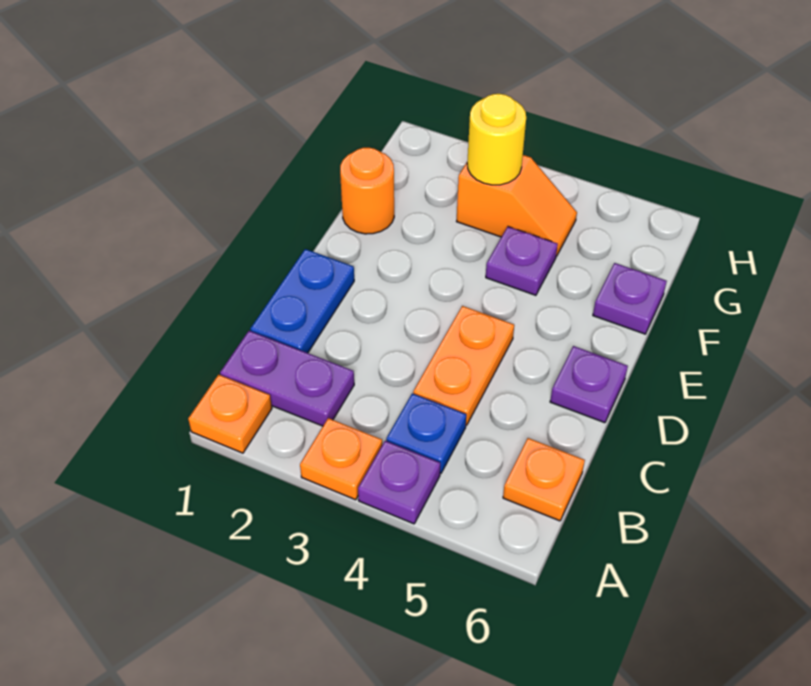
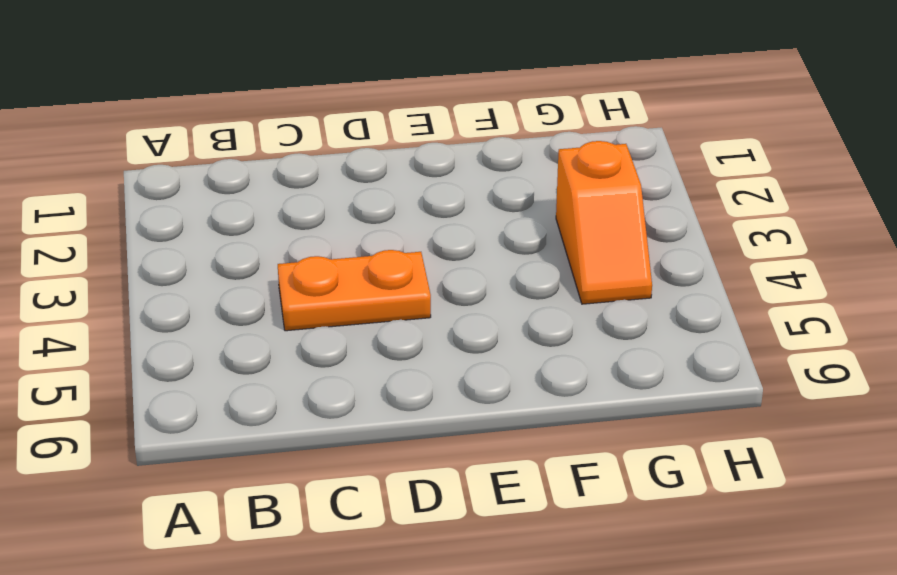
none -> orange 1x1 plate [188,375,272,453]
none -> orange 1x1 plate [300,418,382,500]
none -> purple 1x1 plate [358,441,440,524]

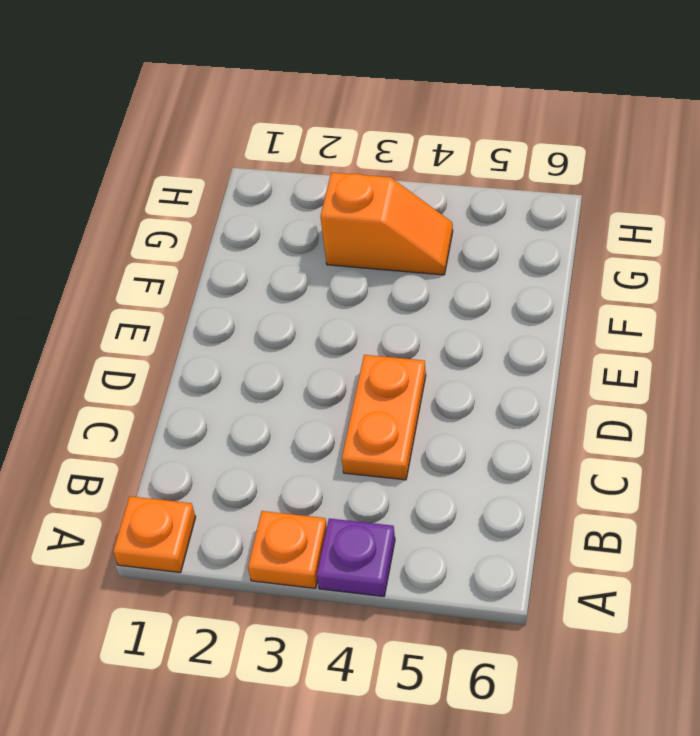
none -> purple 1x2 plate [220,331,354,426]
none -> blue 1x1 plate [386,393,466,473]
none -> orange 1x1 plate [503,438,585,521]

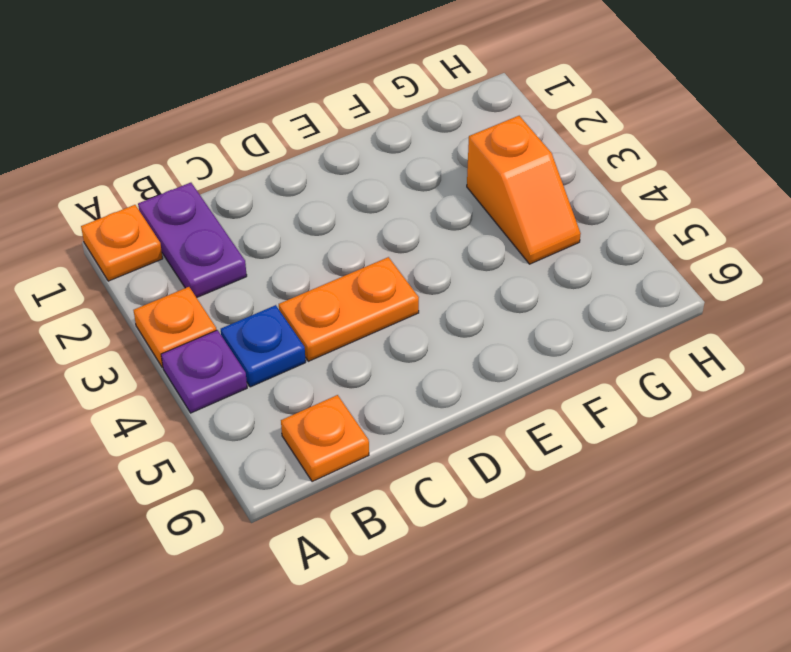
none -> blue 1x2 plate [250,249,354,353]
none -> purple 1x1 plate [550,346,628,423]
none -> orange 1x1 round brick [340,148,394,234]

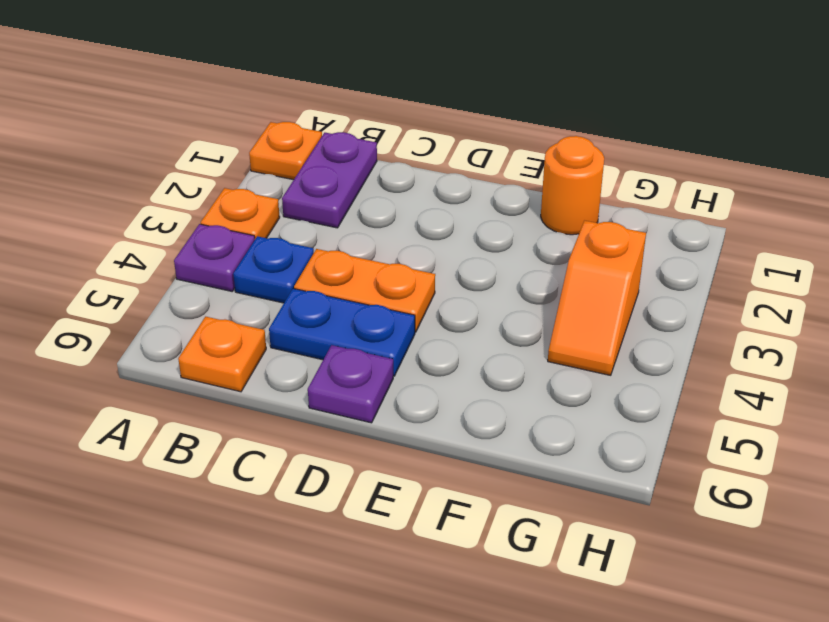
blue 1x2 plate [269,289,415,376] -> blue 1x2 plate moved to [250,249,354,353]
none -> purple 1x1 plate [486,227,558,295]
none -> purple 1x1 plate [593,263,667,334]
none -> yellow 1x1 round brick [467,94,526,185]

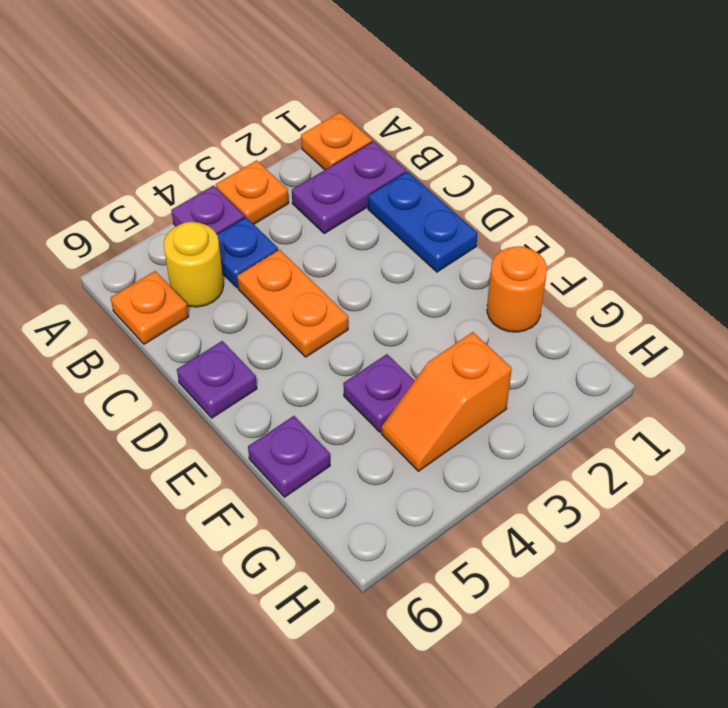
yellow 1x1 round brick [164,222,224,307] -> yellow 1x1 round brick moved to [467,94,526,185]

